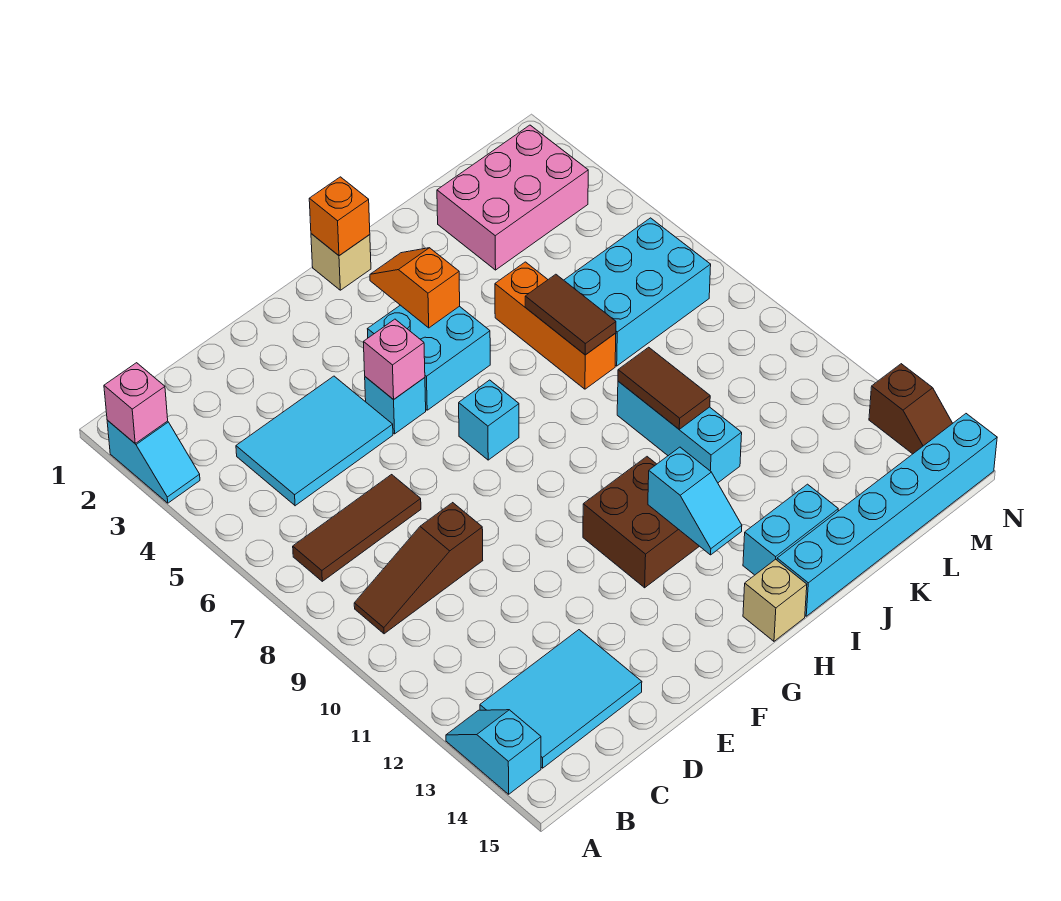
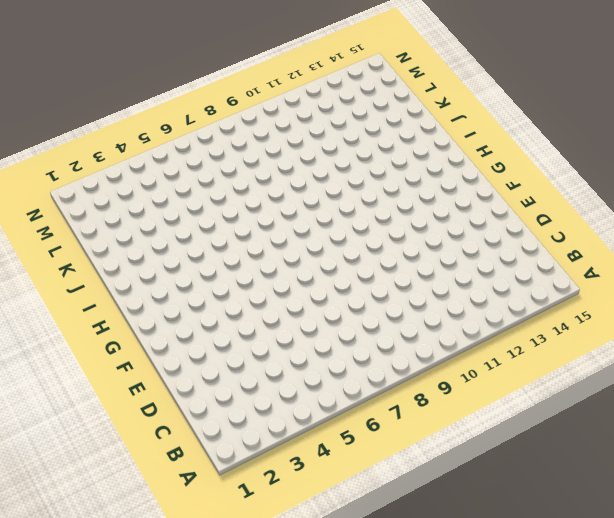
none -> cyan 1x2 slope [107,420,200,503]
none -> cyan 1x2 slope [446,710,541,794]
none -> brown 1x3 tile [293,475,421,581]

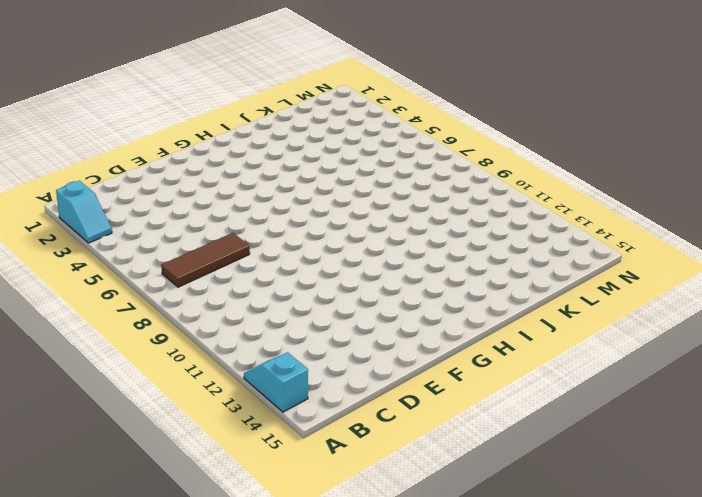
none -> brown 1x3 slope [354,503,483,634]
none -> cyan 2x3 tile [480,630,642,768]
none -> cyan 2x3 tile [236,376,393,506]

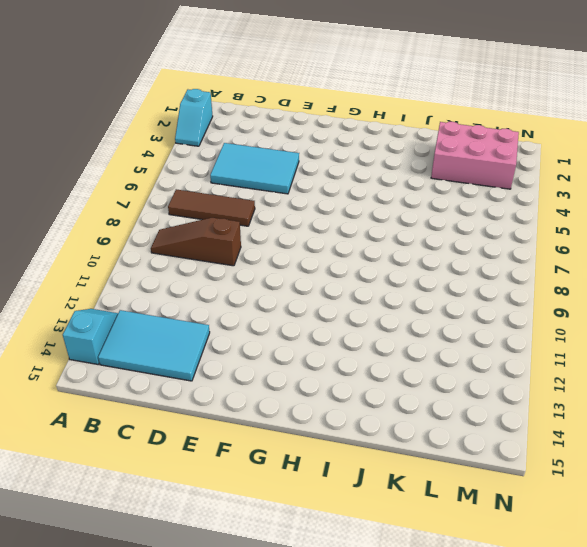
none -> cyan 1x1 brick [365,377,426,434]
none -> cyan 2x2 brick [368,305,490,410]
none -> cyan 1x1 brick [459,380,519,460]

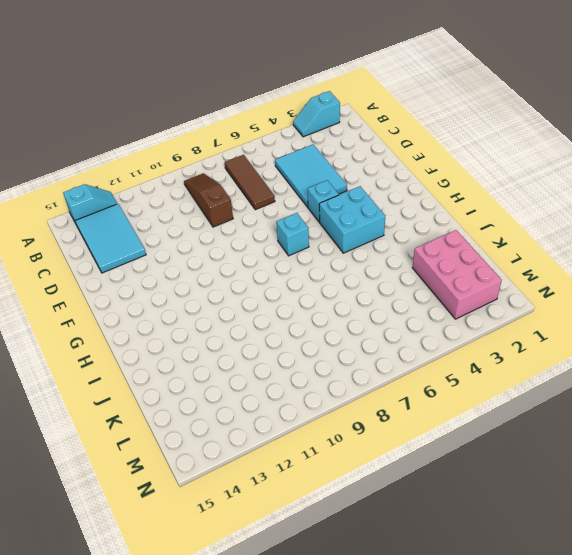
none -> brown 2x2 brick [583,457,699,588]
none -> tan 1x1 brick [311,234,371,290]
none -> tan 1x1 brick [743,559,807,641]

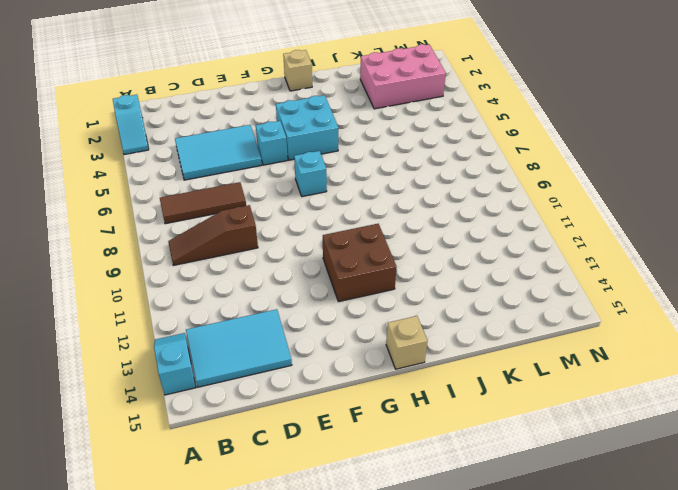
none -> cyan 1x2 brick [743,484,838,575]
none -> cyan 1x6 brick [777,414,997,616]
none -> orange 1x3 brick [495,262,616,389]

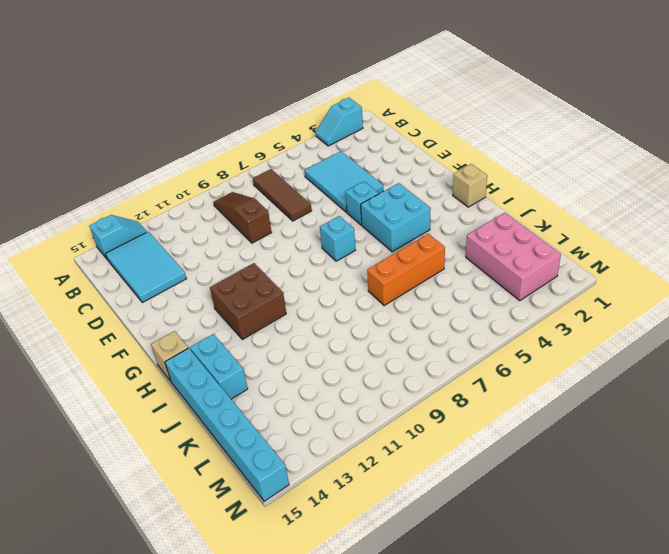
none -> cyan 1x3 brick [617,381,742,483]
none -> cyan 2x3 brick [564,218,711,366]
none -> brown 1x2 slope [869,364,953,454]

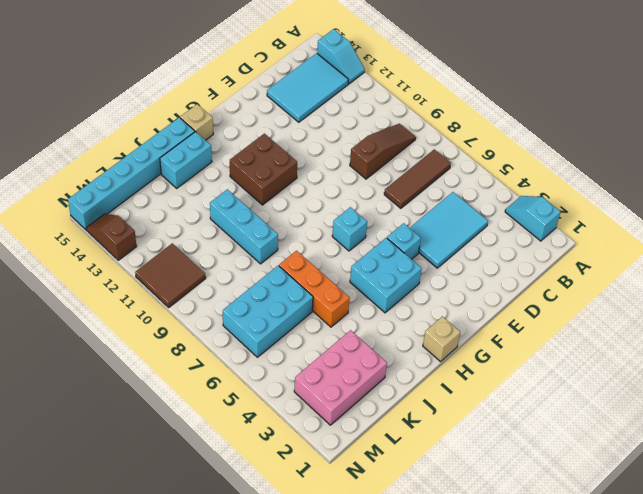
brown 2x2 tile [135,243,206,307] -> none
none -> pink 1x1 brick [104,363,168,443]
none -> pink 1x1 brick [363,319,425,400]
none -> orange 1x1 brick [309,177,370,256]

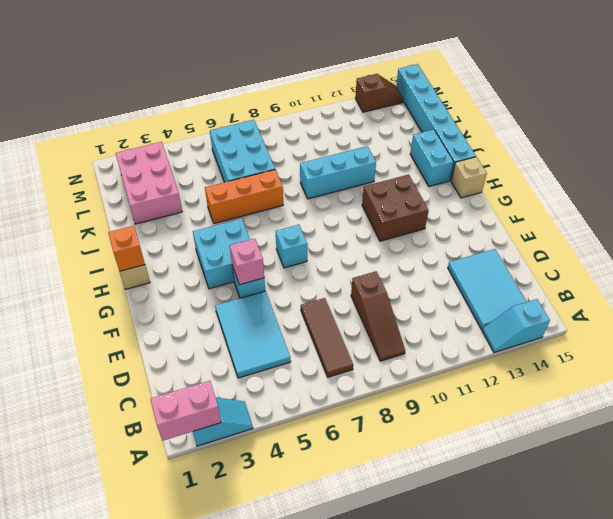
pink 1x2 brick [150,381,221,441] -> pink 1x1 brick [104,363,168,443]
none -> orange 1x2 slope [370,248,460,328]
none -> cyan 1x2 slope [648,447,742,555]
none -> brown 1x2 tile [525,274,616,355]

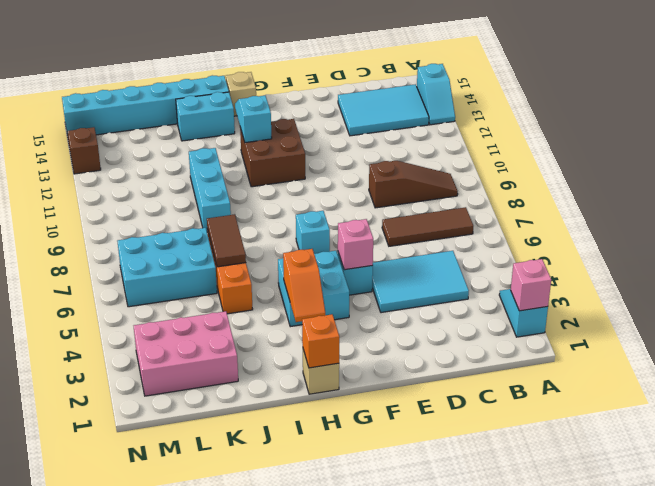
none -> brown 1x2 tile [618,347,710,429]

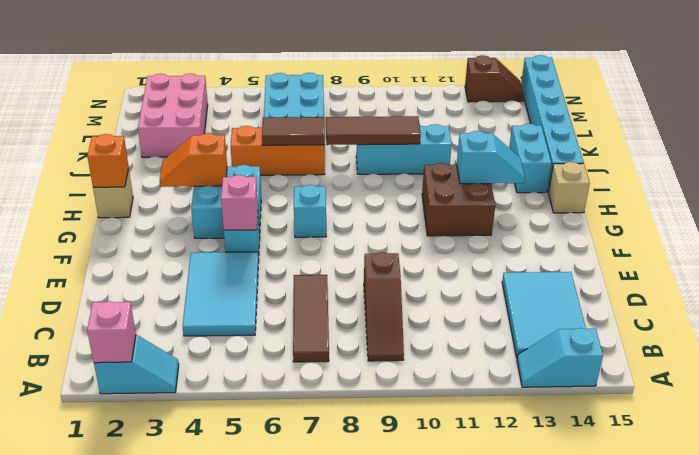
brown 1x3 tile [326,116,421,145] -> brown 1x2 tile [618,347,710,429]

